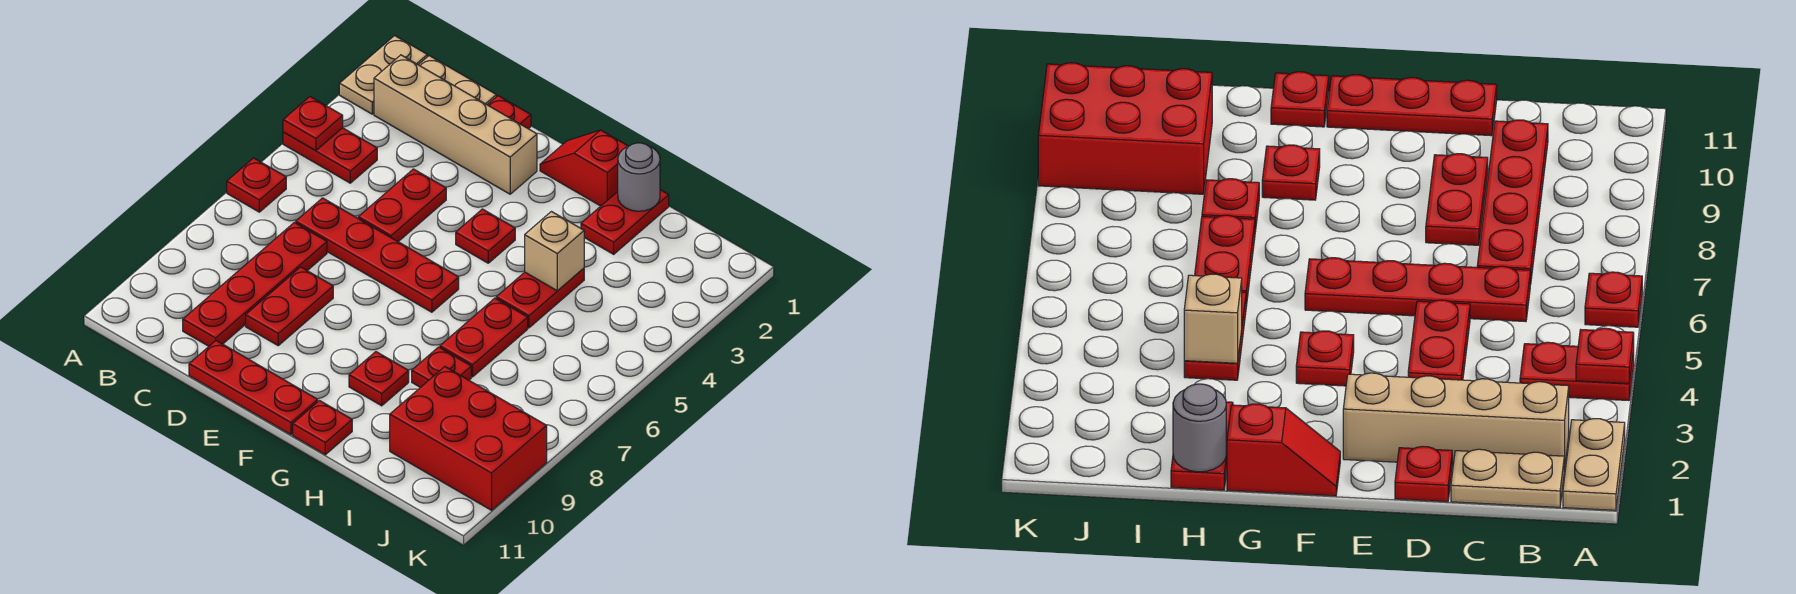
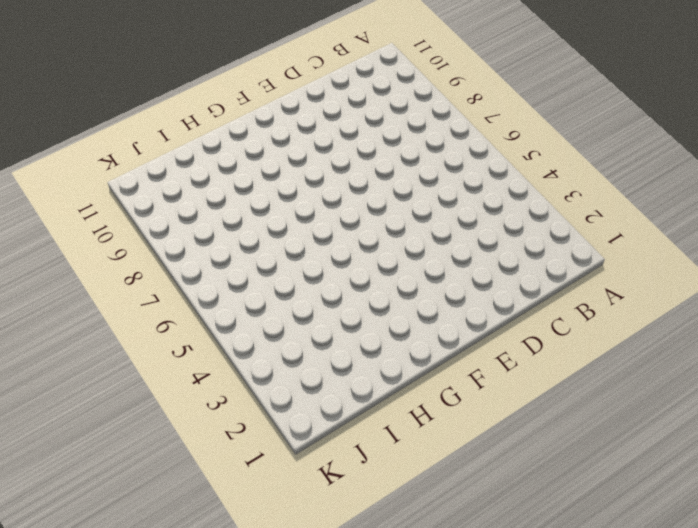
none -> tan 1x2 plate [339,36,427,114]
none -> red 1x2 plate [283,128,377,183]
none -> red 1x1 plate [227,158,286,212]

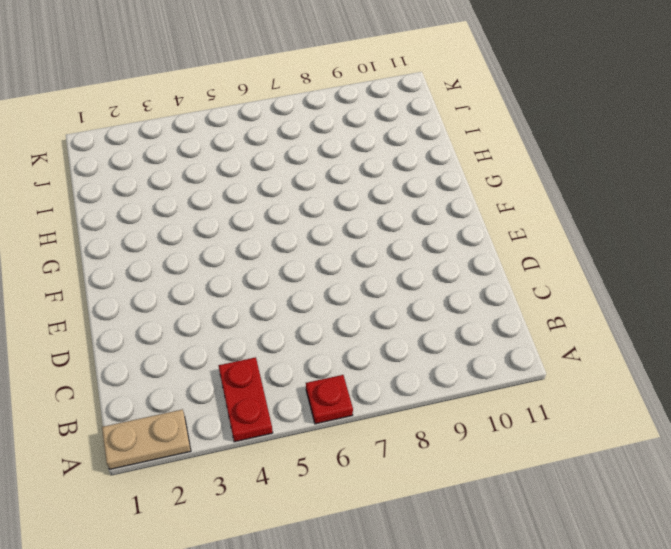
none -> tan 1x2 plate [419,56,496,105]
none -> tan 1x4 brick [374,55,537,194]
none -> red 1x4 plate [296,198,459,312]

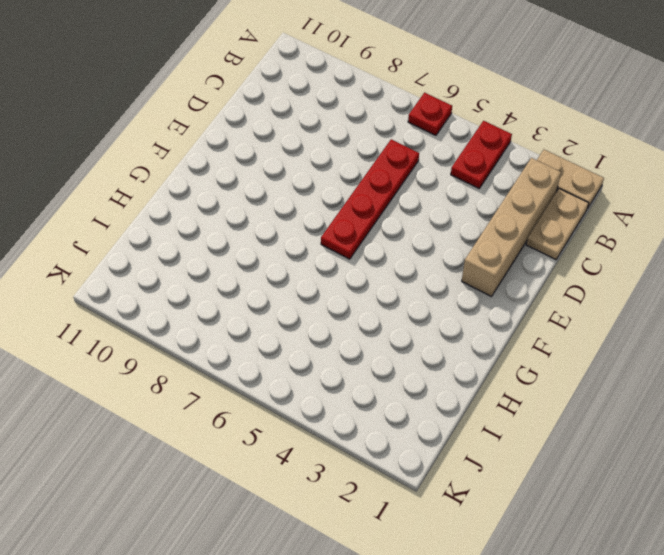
none -> red 1x4 plate [183,222,327,346]
none -> red 1x1 plate [488,96,531,129]
none -> red 1x2 plate [358,169,446,242]

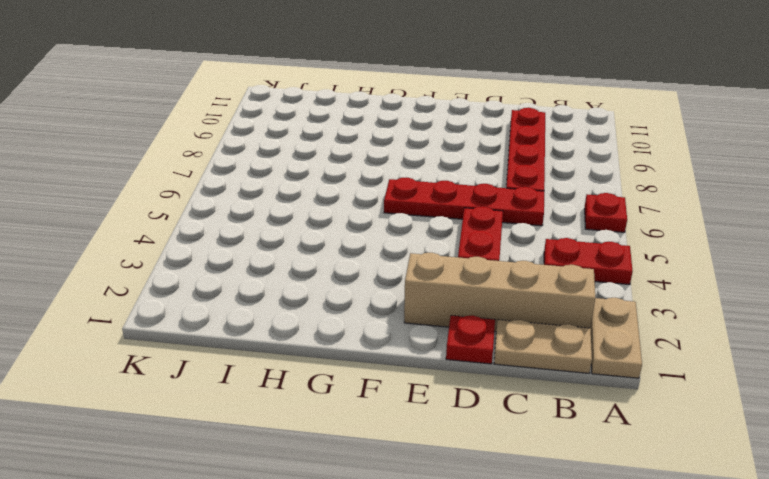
none -> red 1x2 plate [246,267,333,345]
none -> red 1x3 plate [189,341,318,435]
none -> red 1x2 slope [540,130,627,206]

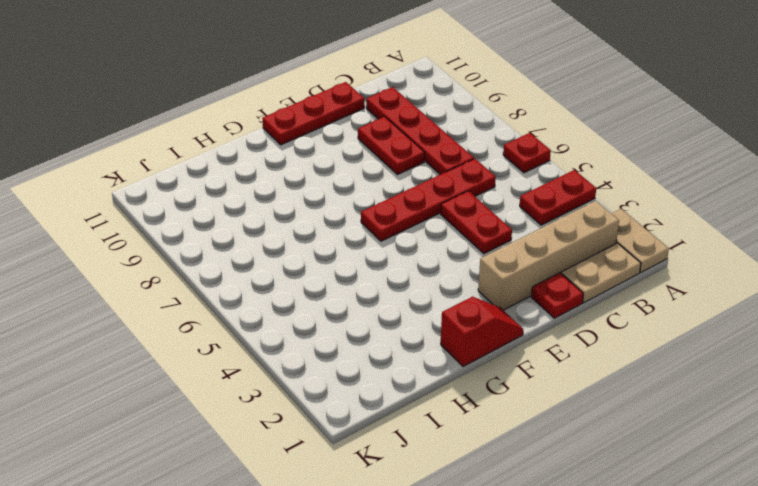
none -> red 1x1 plate [456,209,515,263]
none -> red 1x1 plate [349,352,409,406]
none -> red 1x1 plate [293,401,352,455]

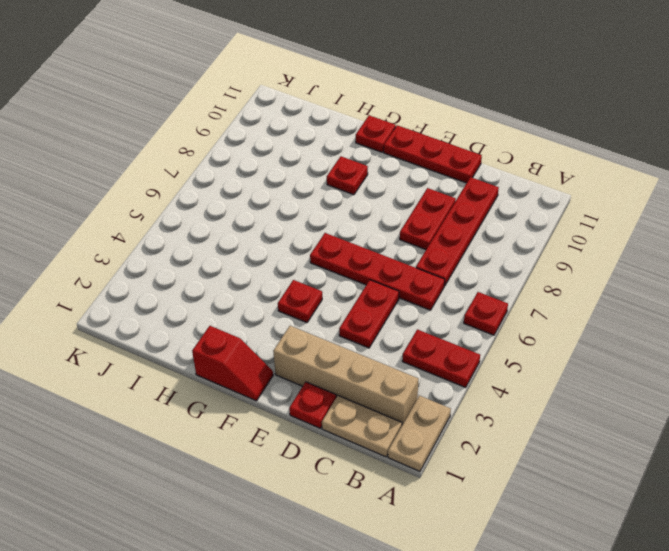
none -> red 1x2 plate [581,190,669,254]
none -> red 1x2 plate [496,268,584,328]
none -> red 1x2 plate [440,298,528,377]

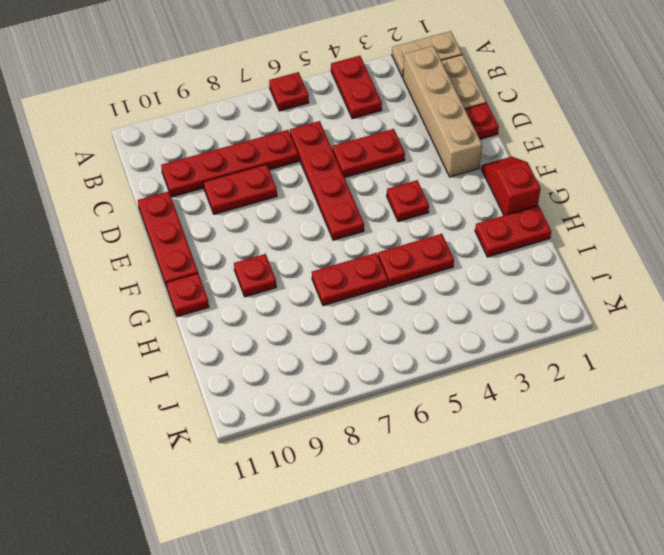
none -> red 1x1 plate [412,347,471,387]
none -> red 2x3 brick [390,367,547,510]
none -> red 1x1 plate [283,97,343,151]

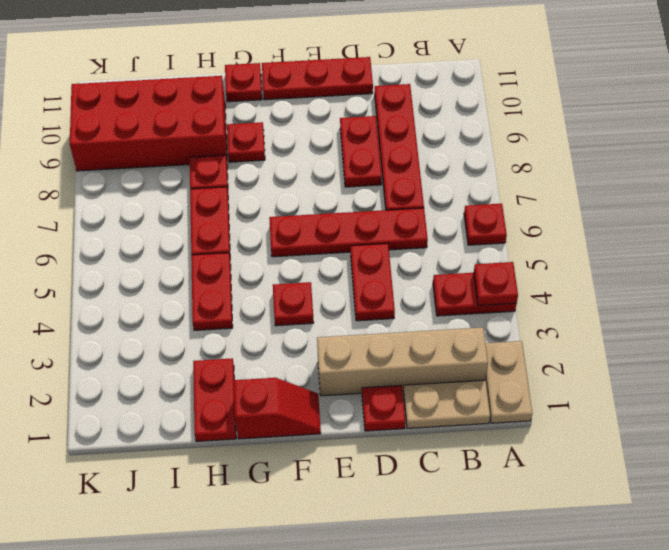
red 2x4 brick [70,76,227,171] -> red 2x3 brick [390,367,547,510]
none -> grey 1x1 round brick [618,143,660,211]
none -> tan 1x1 brick [525,212,584,291]

